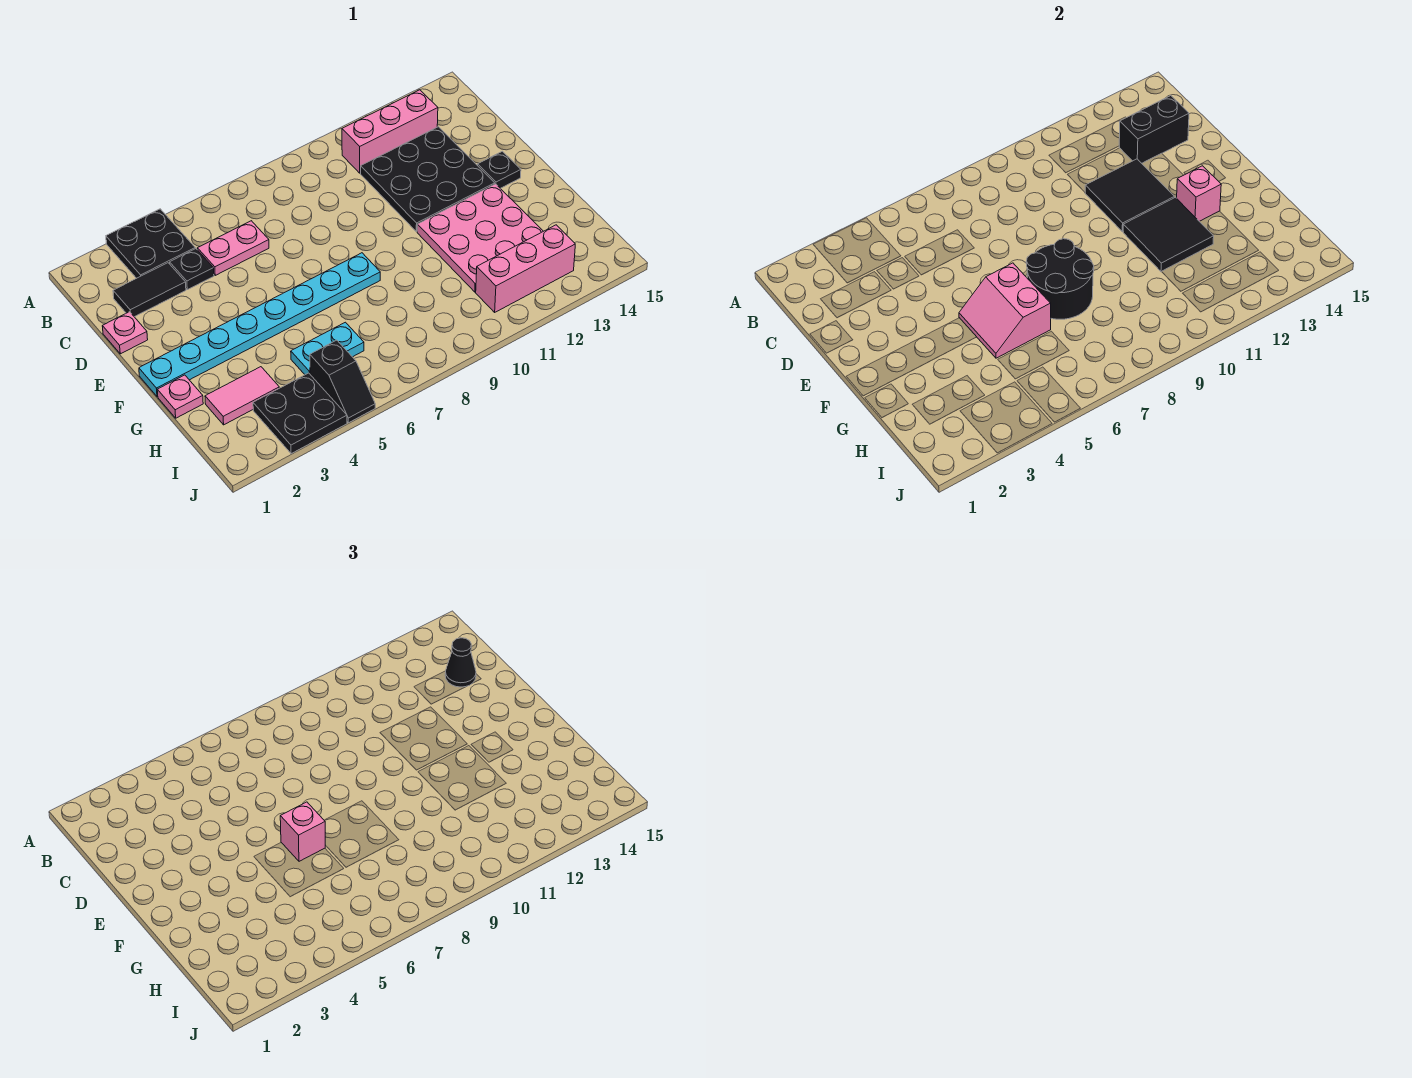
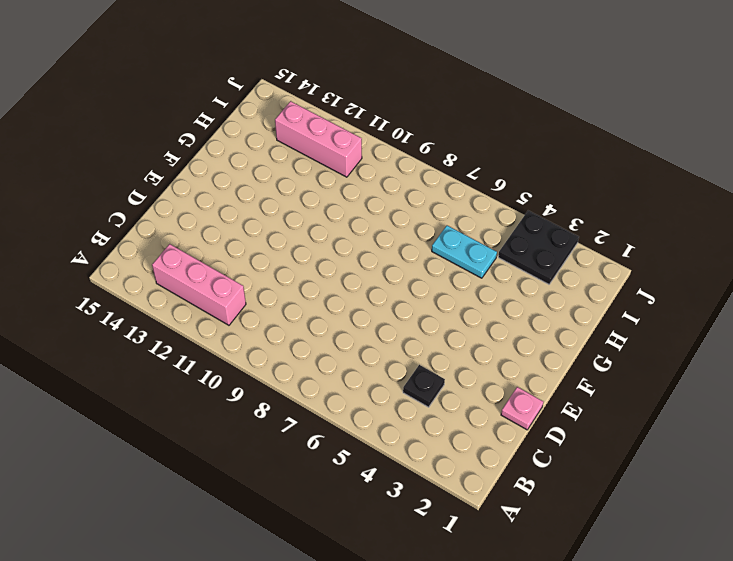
none -> black 2x2 plate [106,209,195,278]
none -> black 1x2 tile [113,263,186,317]
none -> pink 1x2 plate [198,221,269,275]

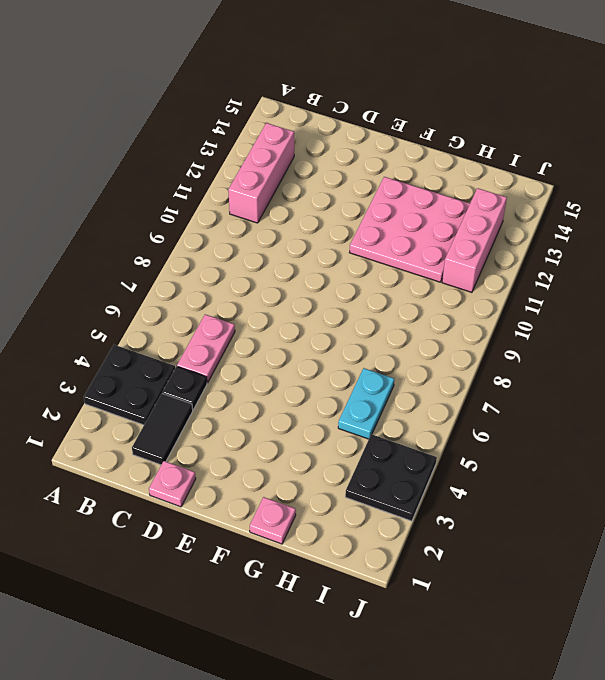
none -> black 3x3 plate [361,127,495,232]
none -> black 1x1 plate [478,151,521,188]
none -> cyan 1x8 plate [139,253,380,397]

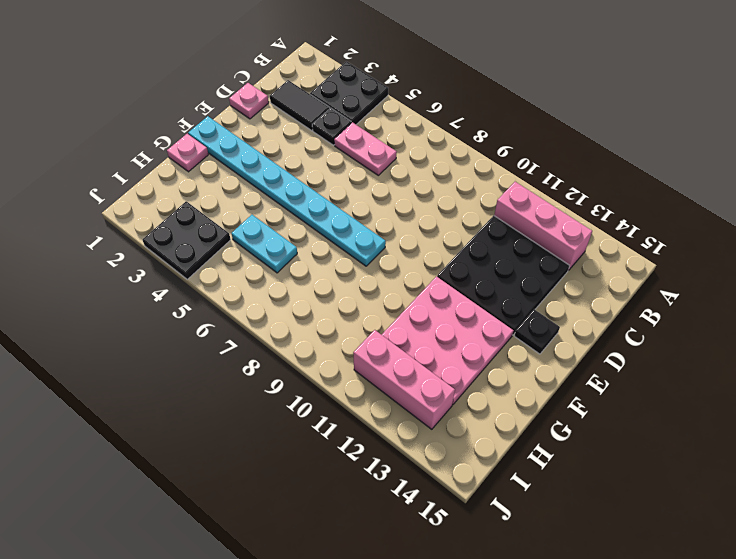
none -> pink 1x2 tile [205,367,279,425]
none -> black 1x2 slope [310,340,375,423]
none -> black 1x2 brick [1119,95,1189,163]

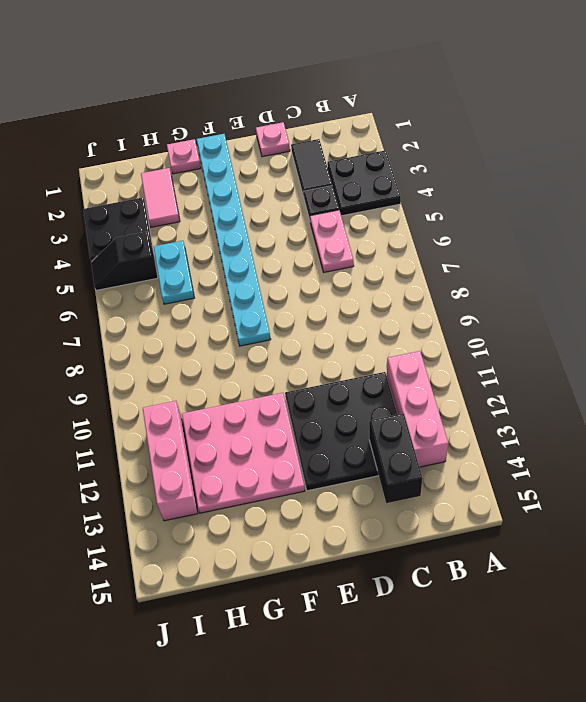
none -> black 1x1 plate [478,151,521,188]
none -> black 2x2 tile [1085,159,1174,232]
none -> pink 2x2 slope [959,263,1051,358]

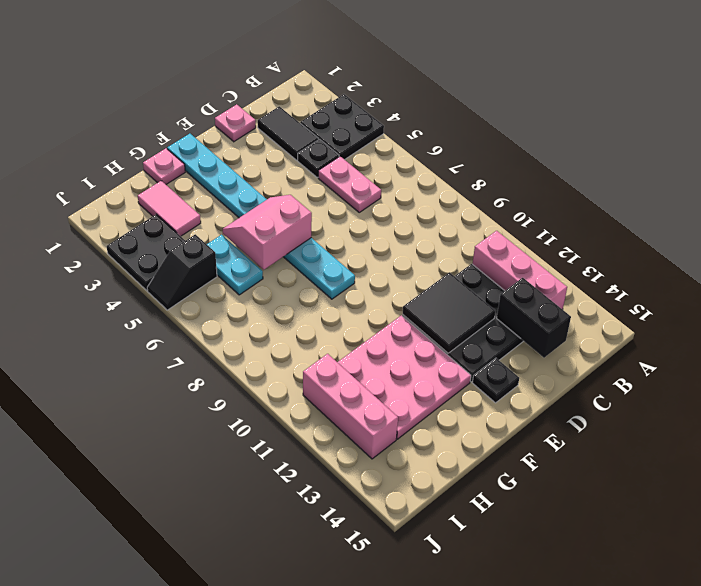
none -> black 2x2 round brick [1026,239,1094,319]
none -> black 2x2 tile [1123,197,1214,272]
none -> pink 1x1 brick [1177,166,1221,221]

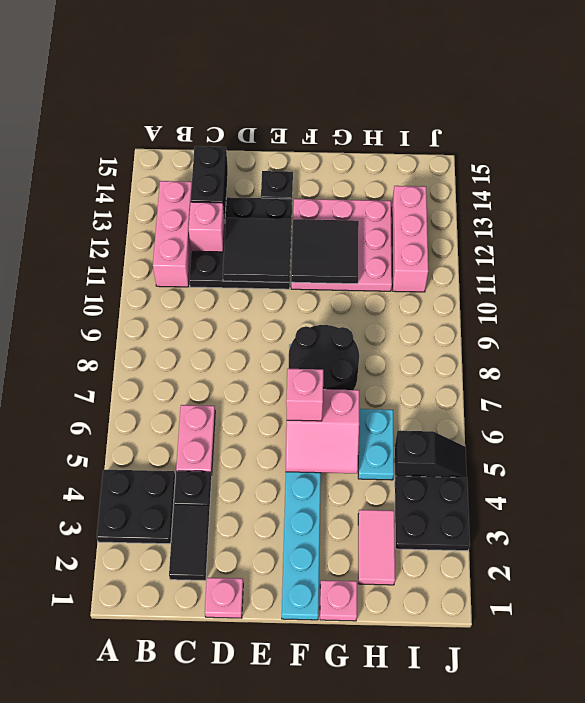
pink 1x1 brick [189,202,225,252] -> pink 1x1 brick moved to [1177,166,1221,221]
none -> black 1x1 cone [445,638,476,687]

